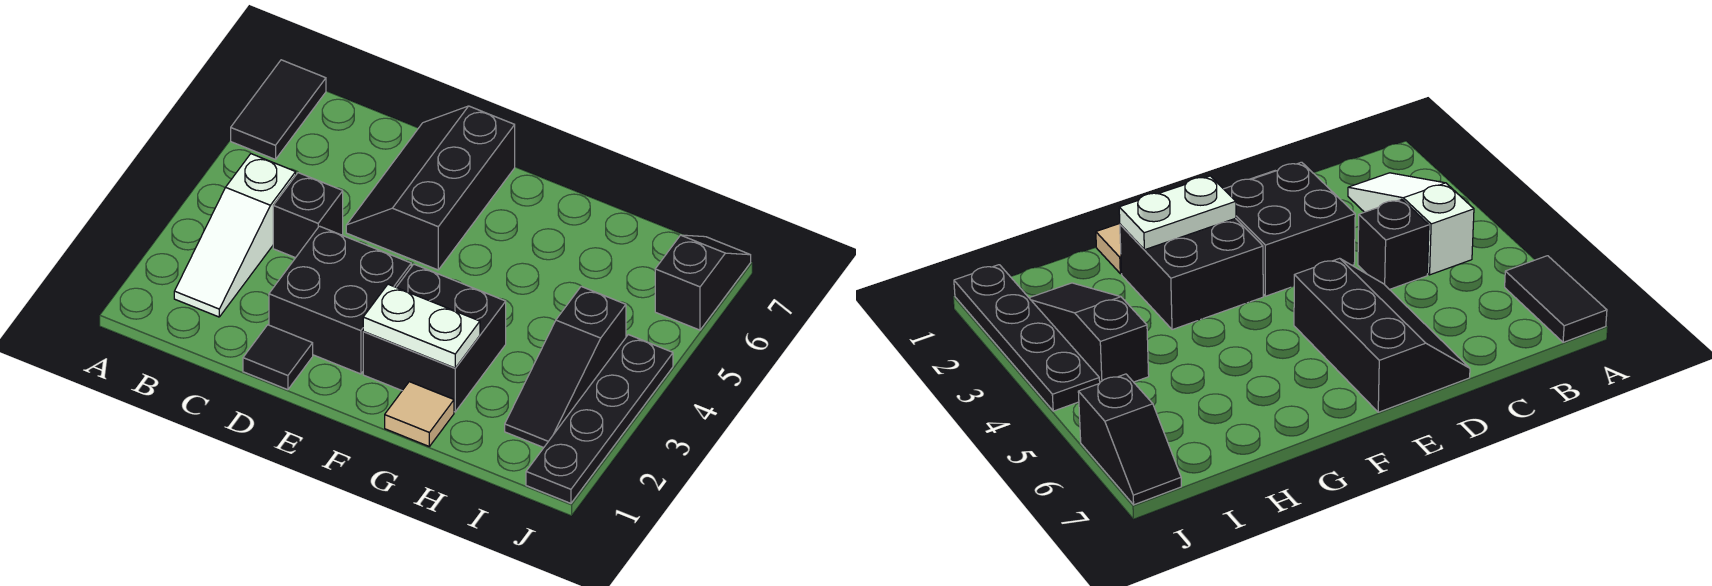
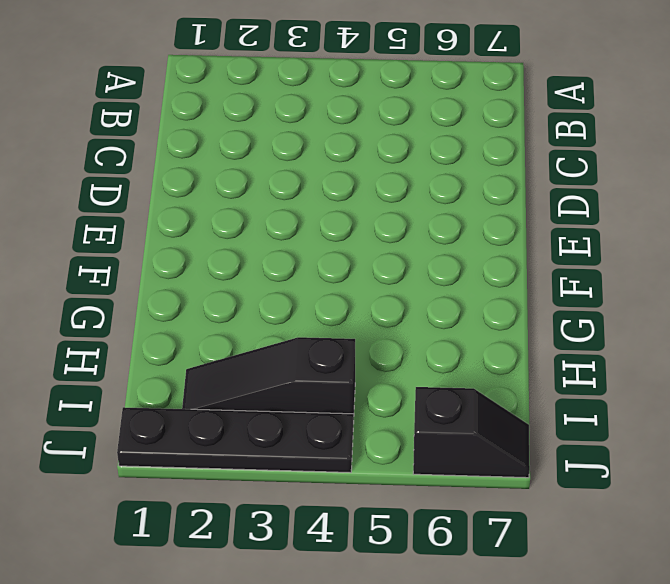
none -> black 1x2 tile [231,60,326,159]
none -> white 1x3 slope [174,154,296,317]
none -> black 1x1 brick [273,173,343,258]

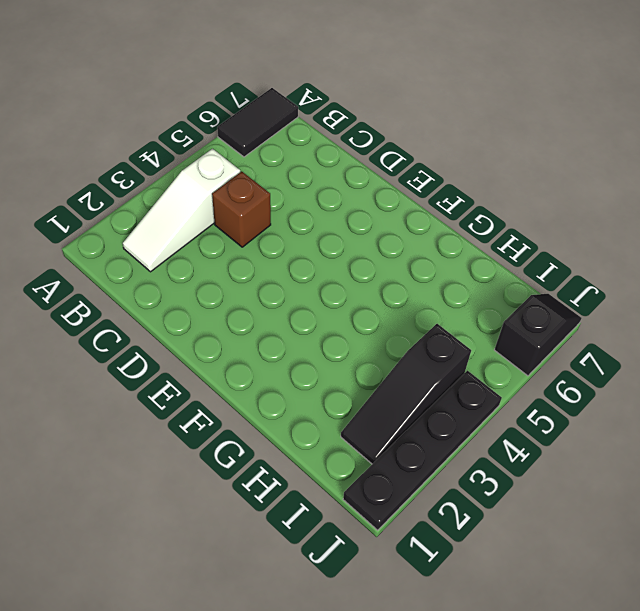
brown 1x1 brick [212,171,271,247] -> black 1x1 brick [273,173,343,258]
none -> black 1x1 tile [243,325,313,390]
none -> black 2x2 brick [269,226,411,374]
none -> black 2x3 slope [346,106,515,270]

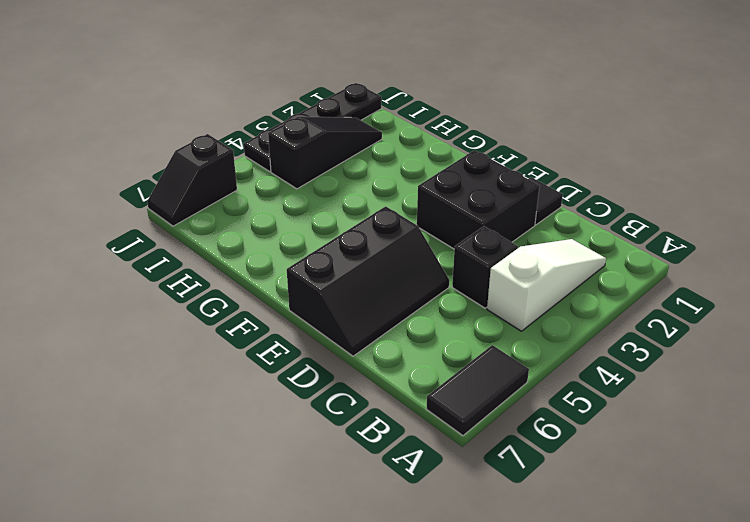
none -> black 2x2 brick [363,264,506,412]
none -> tan 1x1 tile [385,382,454,446]
none -> white 1x2 plate [363,284,480,368]

